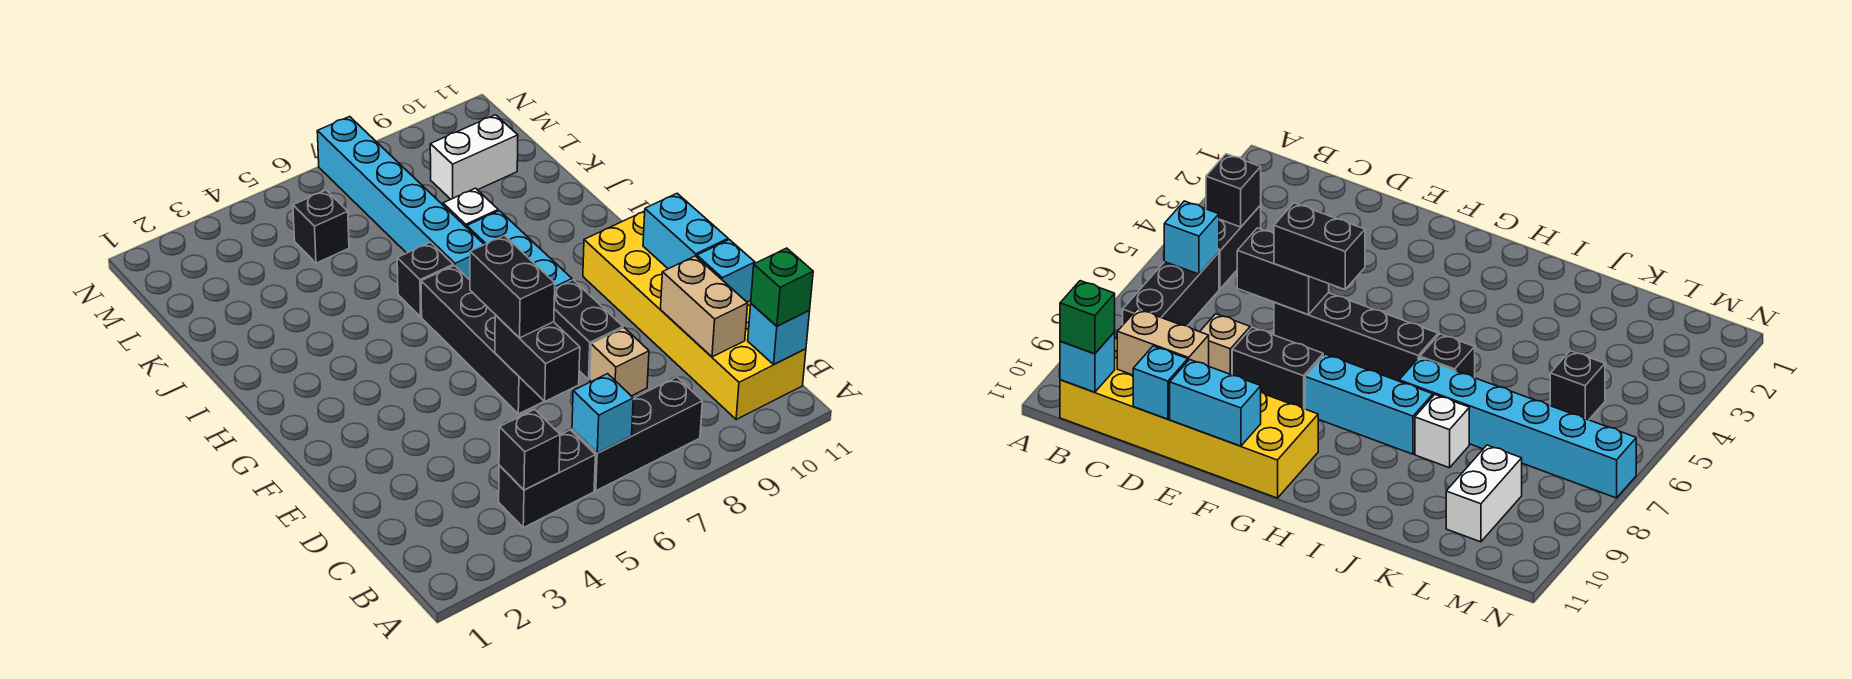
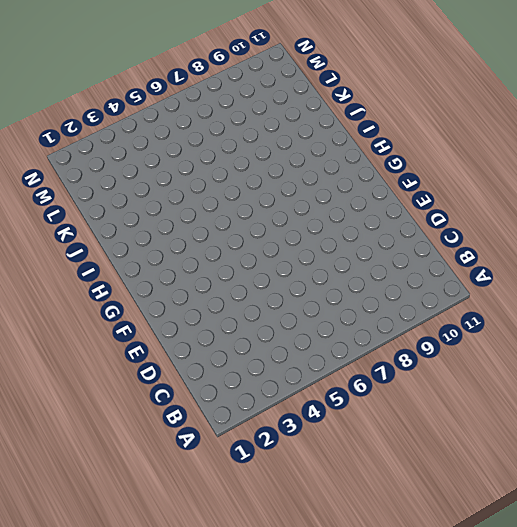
none -> black 1x2 brick [499,430,595,528]
none -> black 1x3 brick [572,377,702,491]
none -> yellow 2x6 brick [583,211,806,419]

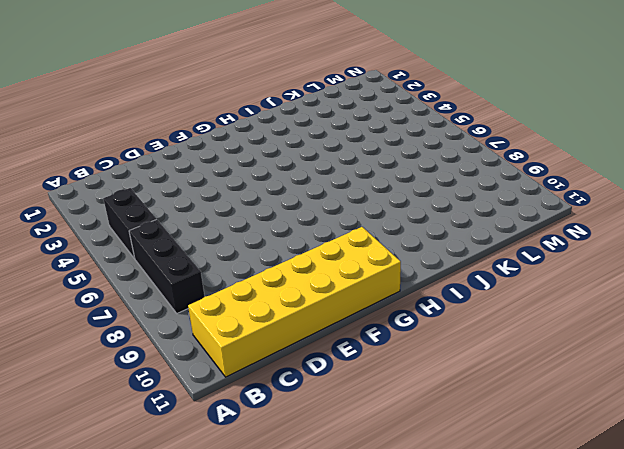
none -> tan 1x1 brick [590,328,649,396]
none -> black 1x4 brick [421,266,544,414]
none -> black 1x2 brick [554,280,623,379]

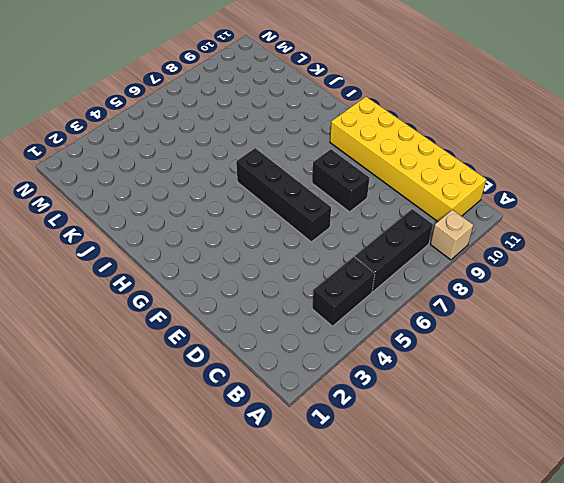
tan 1x1 brick [430,210,473,260] -> tan 1x1 brick moved to [590,328,649,396]
none -> cyan 1x3 brick [467,211,572,288]
none -> black 1x1 brick [397,242,453,317]
none -> cyan 1x6 brick [317,117,484,280]

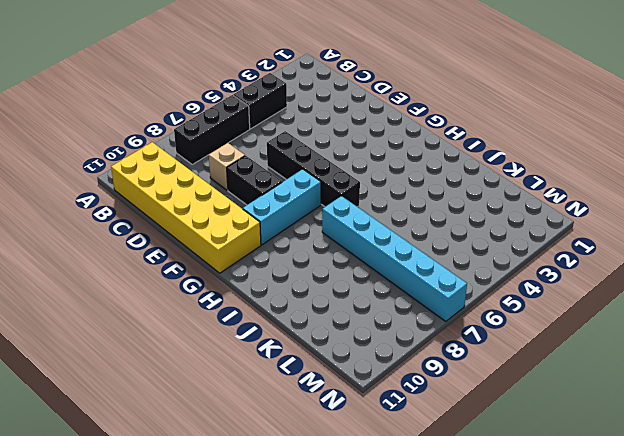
cyan 1x3 brick [243,169,321,245] -> cyan 1x3 brick turned to [467,211,572,288]
none -> black 1x1 brick [397,242,453,317]
none -> white 1x1 brick [443,188,498,228]
none -> black 1x1 brick [293,190,349,263]

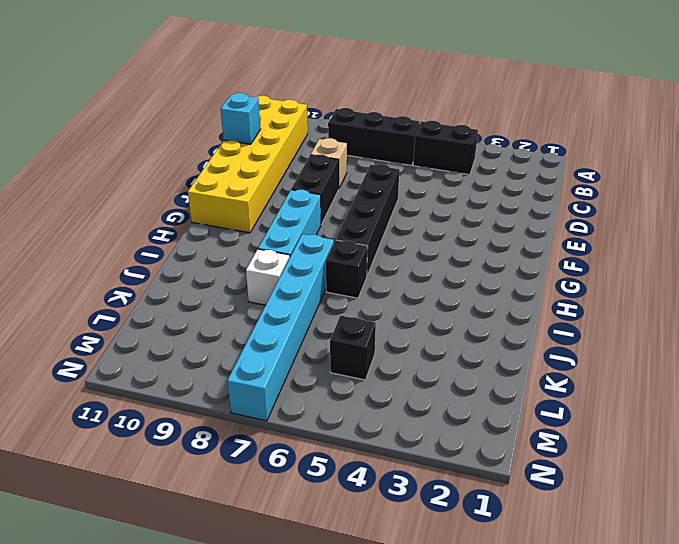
none -> white 1x2 brick [430,115,518,199]
none -> black 1x1 brick [499,410,560,490]
none -> cyan 1x1 brick [572,374,633,453]

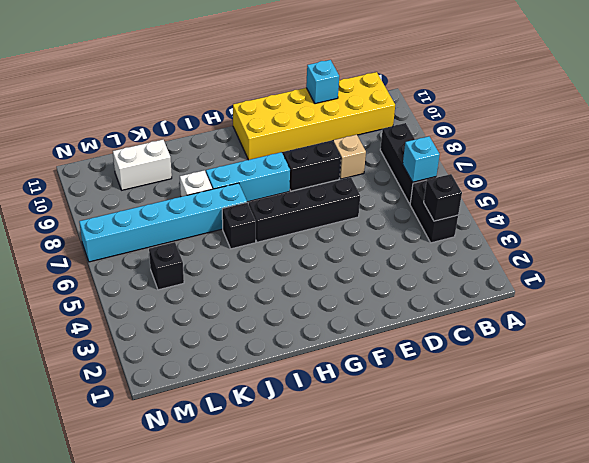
white 1x2 brick [113,140,172,190] -> white 1x2 brick turned to [430,115,518,199]
none -> cyan 1x1 brick [748,304,810,364]
none -> tan 1x2 brick [660,256,748,357]
none -> black 1x2 brick [495,315,580,401]

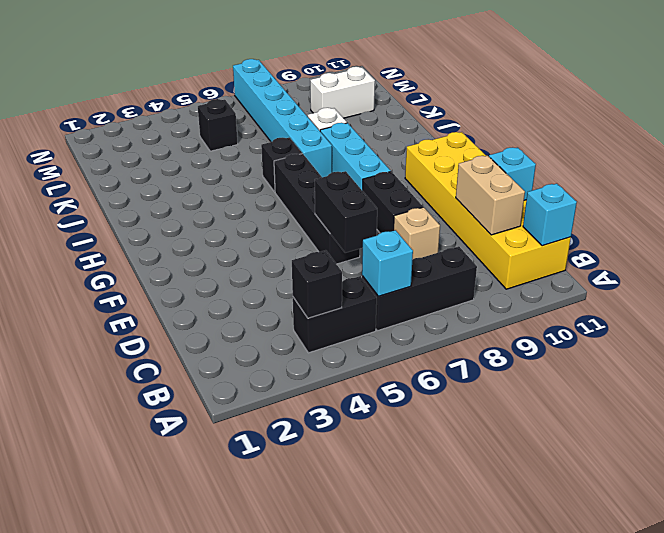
none -> cyan 1x2 brick [643,193,728,269]
none -> green 1x1 brick [751,248,813,326]
none -> black 1x2 brick [470,235,555,338]

